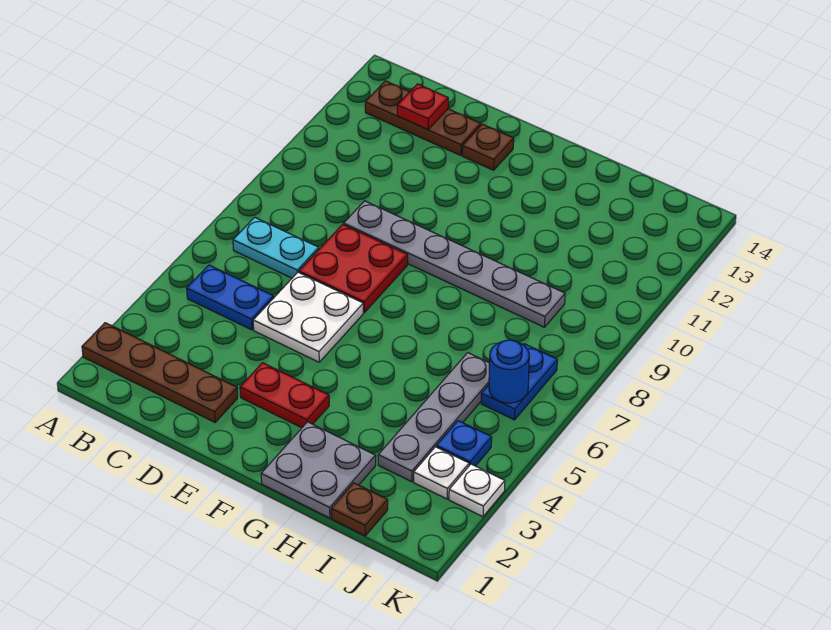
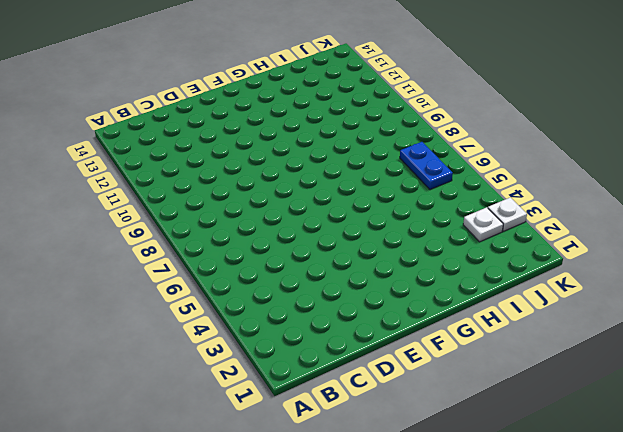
none -> brown 1x4 plate [82,323,238,422]
none -> blue 1x2 plate [187,265,274,330]
none -> cyan 1x2 plate [233,217,319,278]

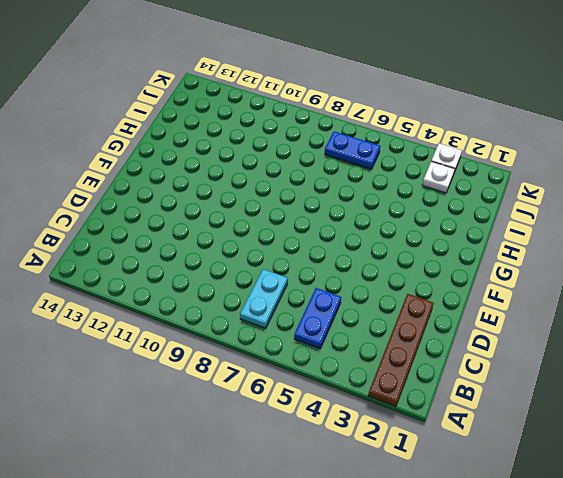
none -> brown 1x3 plate [365,81,481,156]
none -> white 2x2 plate [253,272,363,362]
none -> red 2x2 plate [299,224,408,313]

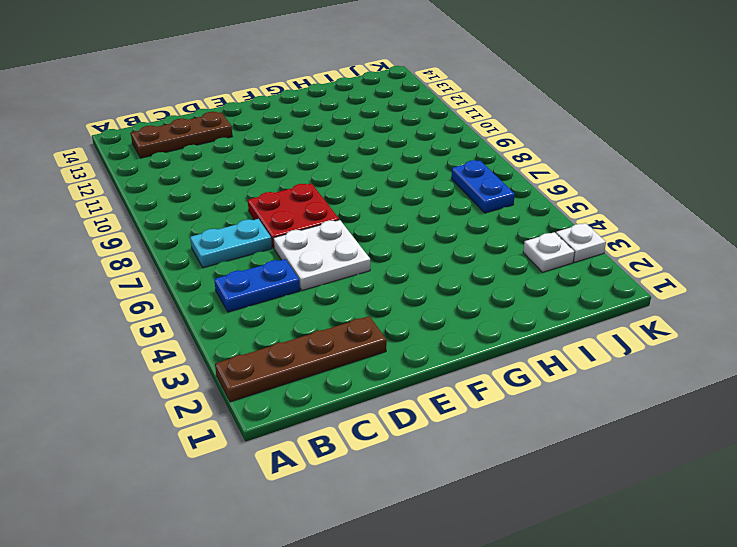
none -> grey 1x6 plate [344,201,565,327]
none -> red 1x2 plate [240,363,329,428]
none -> brown 1x1 plate [462,124,514,170]

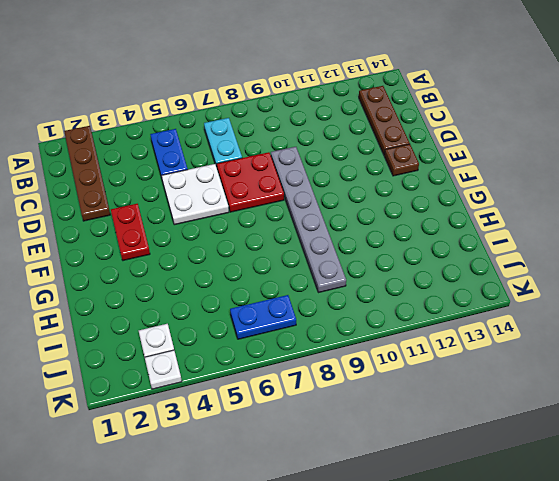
none -> grey 2x2 plate [261,422,376,518]
none -> brown 1x1 plate [331,483,388,536]
none -> grey 1x4 plate [378,353,489,482]

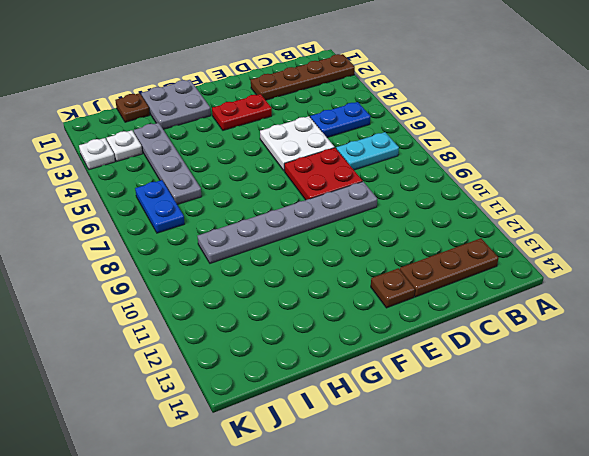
none -> blue 1x1 plate [436,421,492,466]
none -> red 1x1 plate [397,84,448,130]
none -> blue 1x1 round brick [489,340,529,403]

